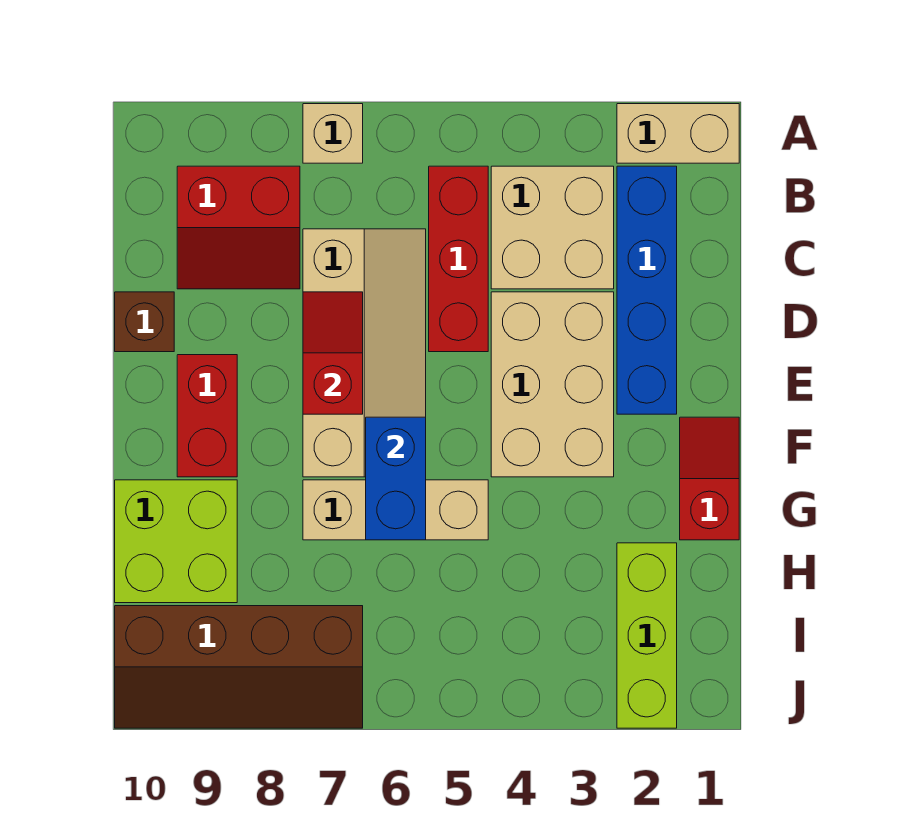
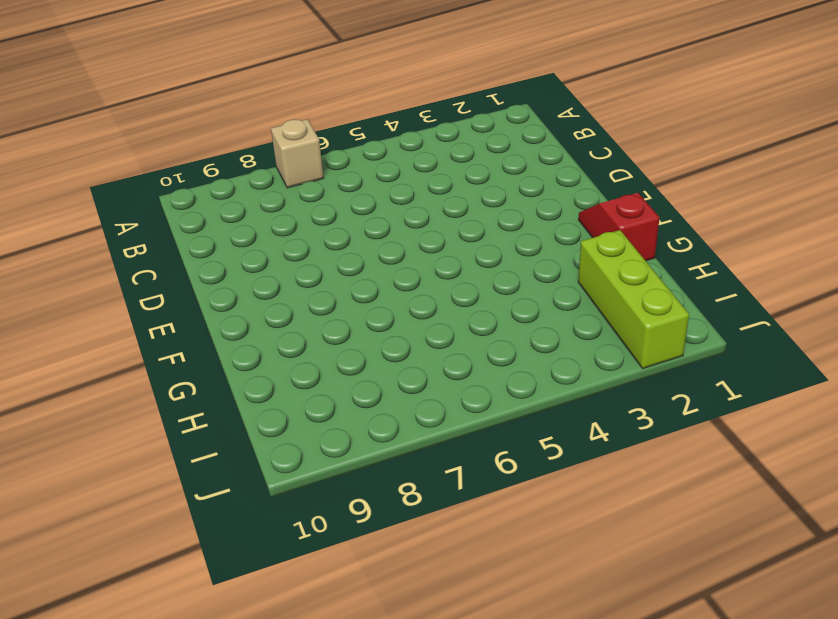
none -> tan 1x2 brick [617,104,739,163]
none -> blue 1x4 brick [617,166,677,414]
none -> tan 2x2 brick [491,166,614,289]

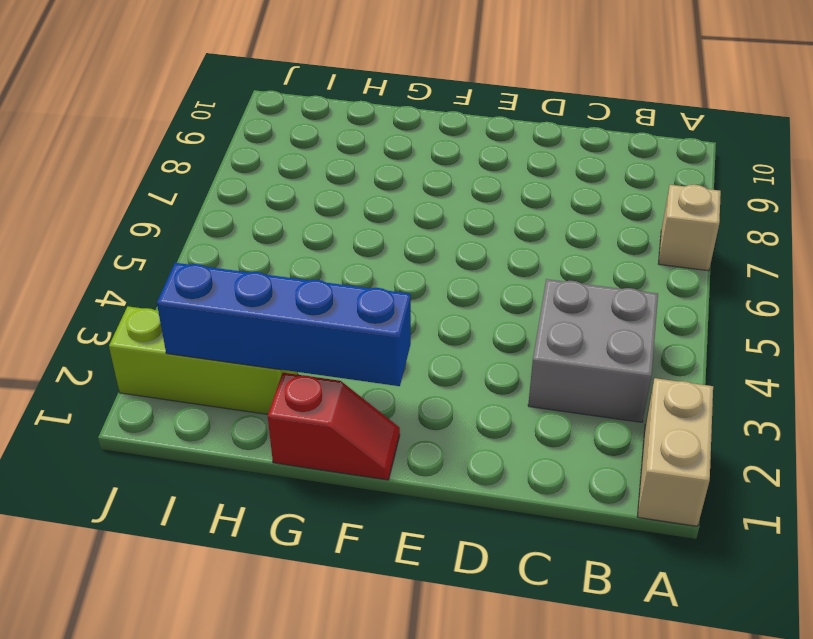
grey 2x2 brick [528,279,658,422] -> tan 2x2 brick [491,166,614,289]
blue 1x4 brick [157,263,411,386] -> blue 1x4 brick moved to [617,166,677,414]
none -> red 1x3 brick [429,166,488,352]
none -> red 2x2 slope [177,166,300,289]
none -> tan 2x4 slope [303,229,426,477]

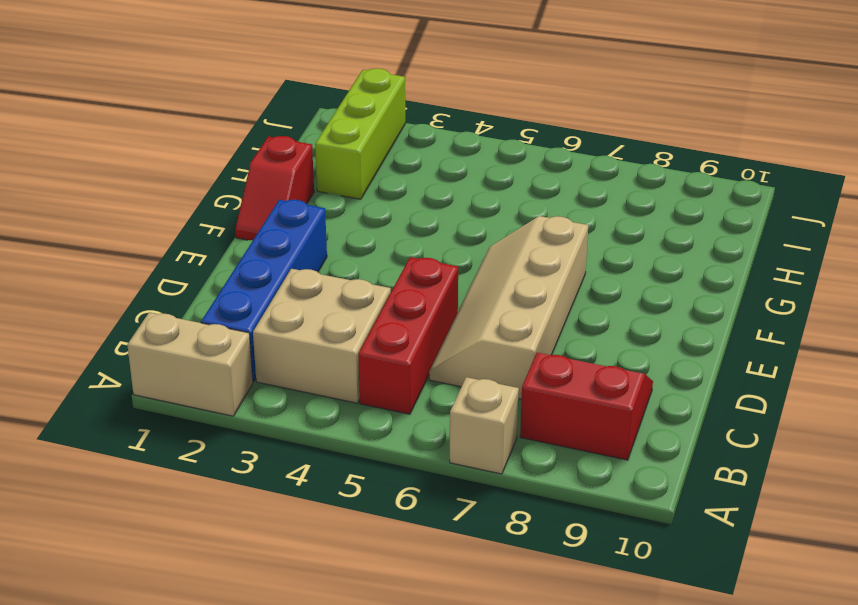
none -> tan 2x3 brick [491,292,614,477]
none -> brown 1x1 brick [115,292,174,352]
none -> red 1x2 brick [177,355,237,477]

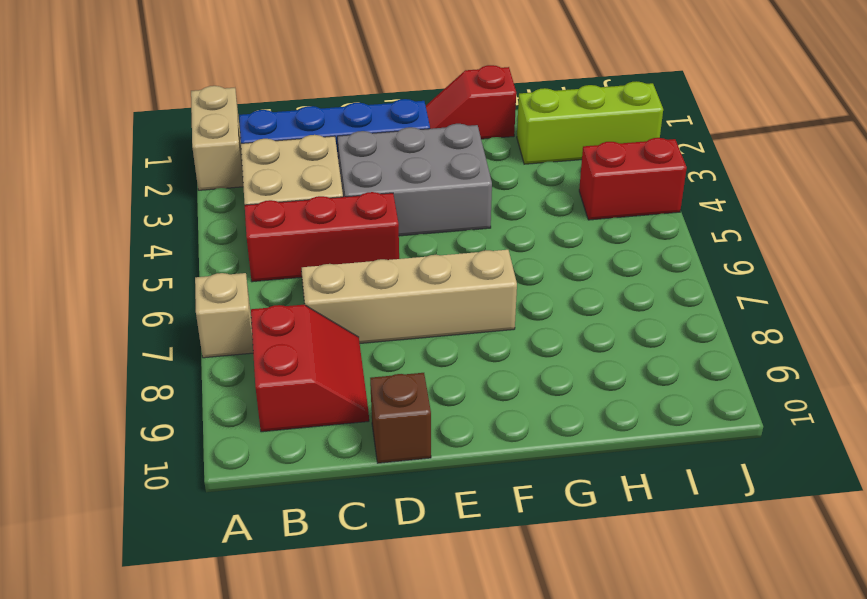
grey 2x3 brick [337,124,492,236] -> tan 2x3 brick [491,292,614,477]
red 1x2 brick [579,138,687,220] -> red 1x2 brick moved to [177,355,237,477]
none -> tan 1x3 brick [303,480,488,540]
none -> lime 2x2 brick [115,480,237,603]
none -> brown 2x4 slope [115,606,363,728]

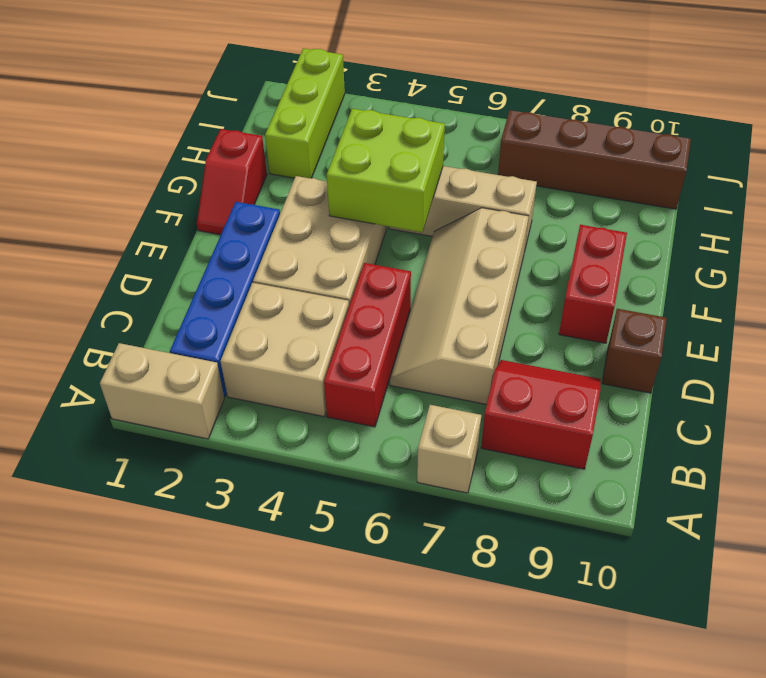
lime 2x2 brick [327,109,445,232] -> lime 2x2 brick moved to [115,480,237,603]
none -> red 1x2 slope [303,292,363,414]
none -> blue 1x2 brick [366,417,426,540]

